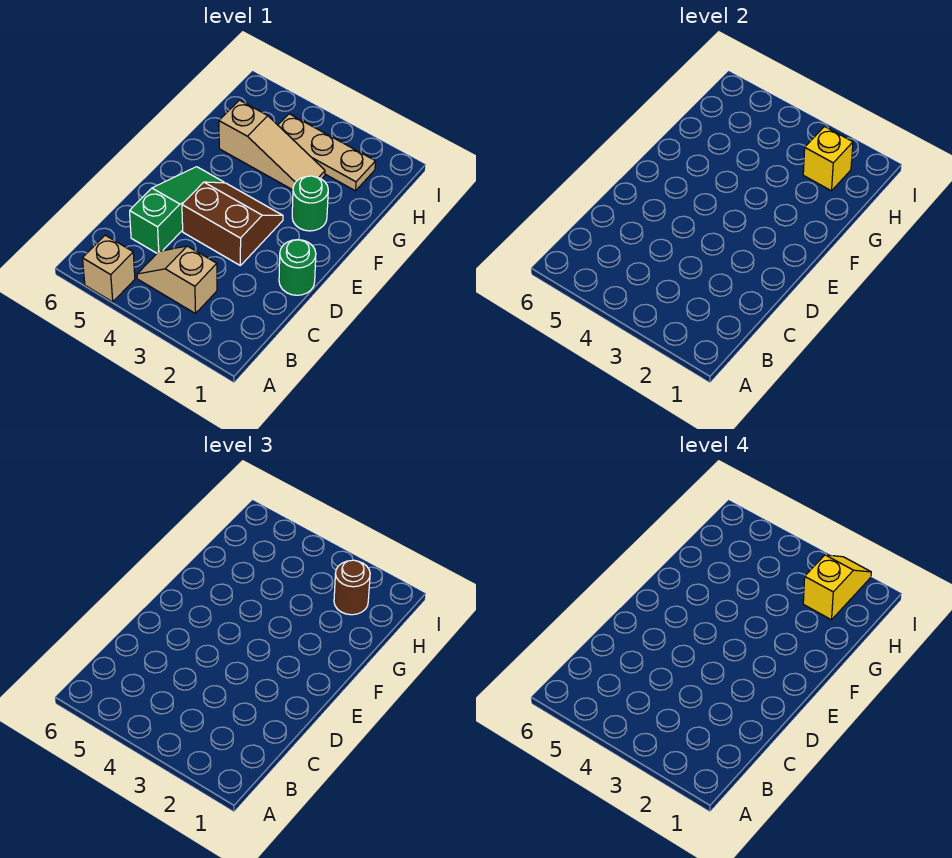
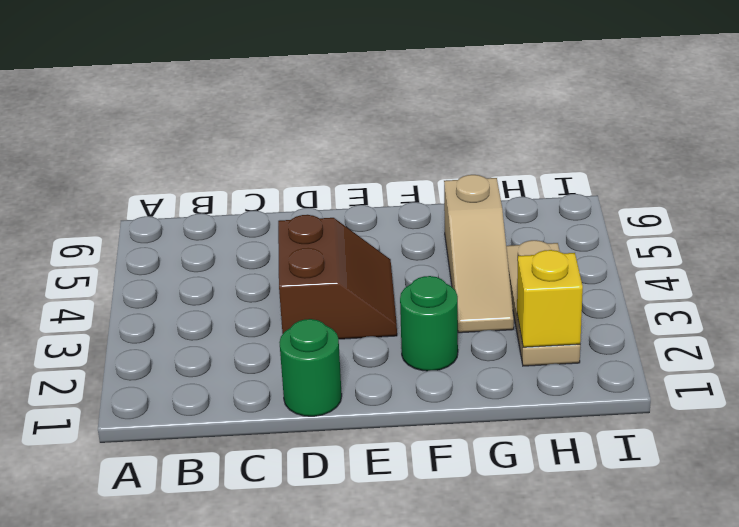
none -> tan 1x1 brick [83,235,135,302]
none -> tan 1x2 slope [137,246,217,314]

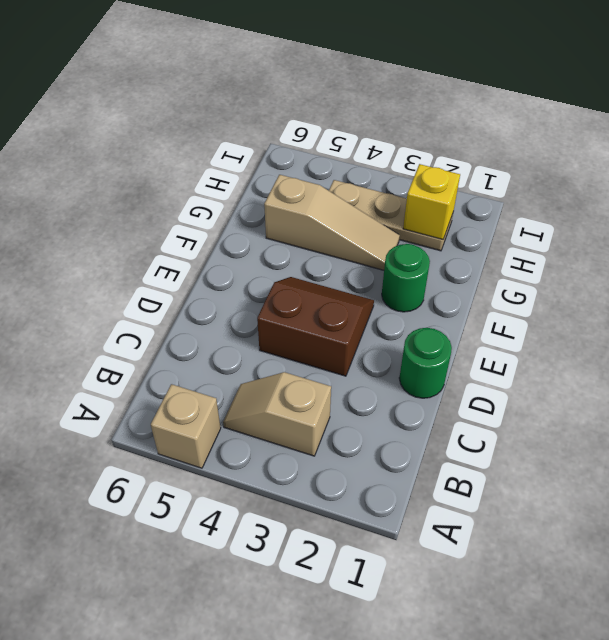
none -> green 1x3 slope [130,167,224,253]
none -> brown 1x1 round brick [334,560,370,615]

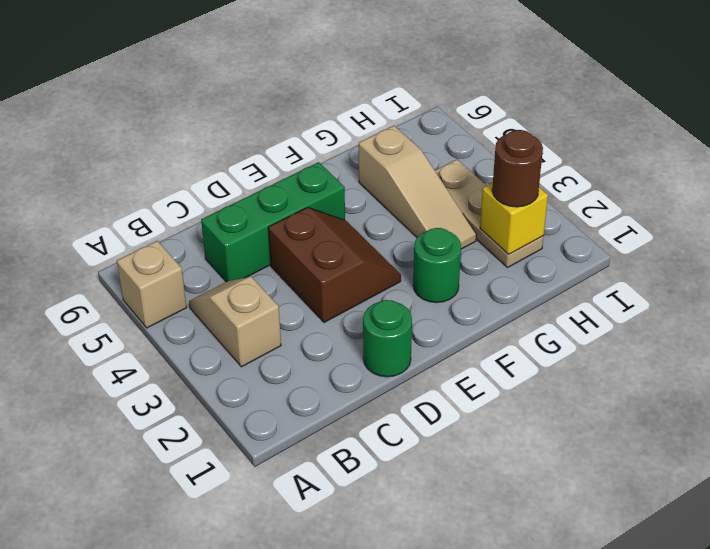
green 1x3 brick [201,162,345,282] -> green 1x3 slope [130,167,224,253]
none -> yellow 1x2 slope [803,555,871,620]

